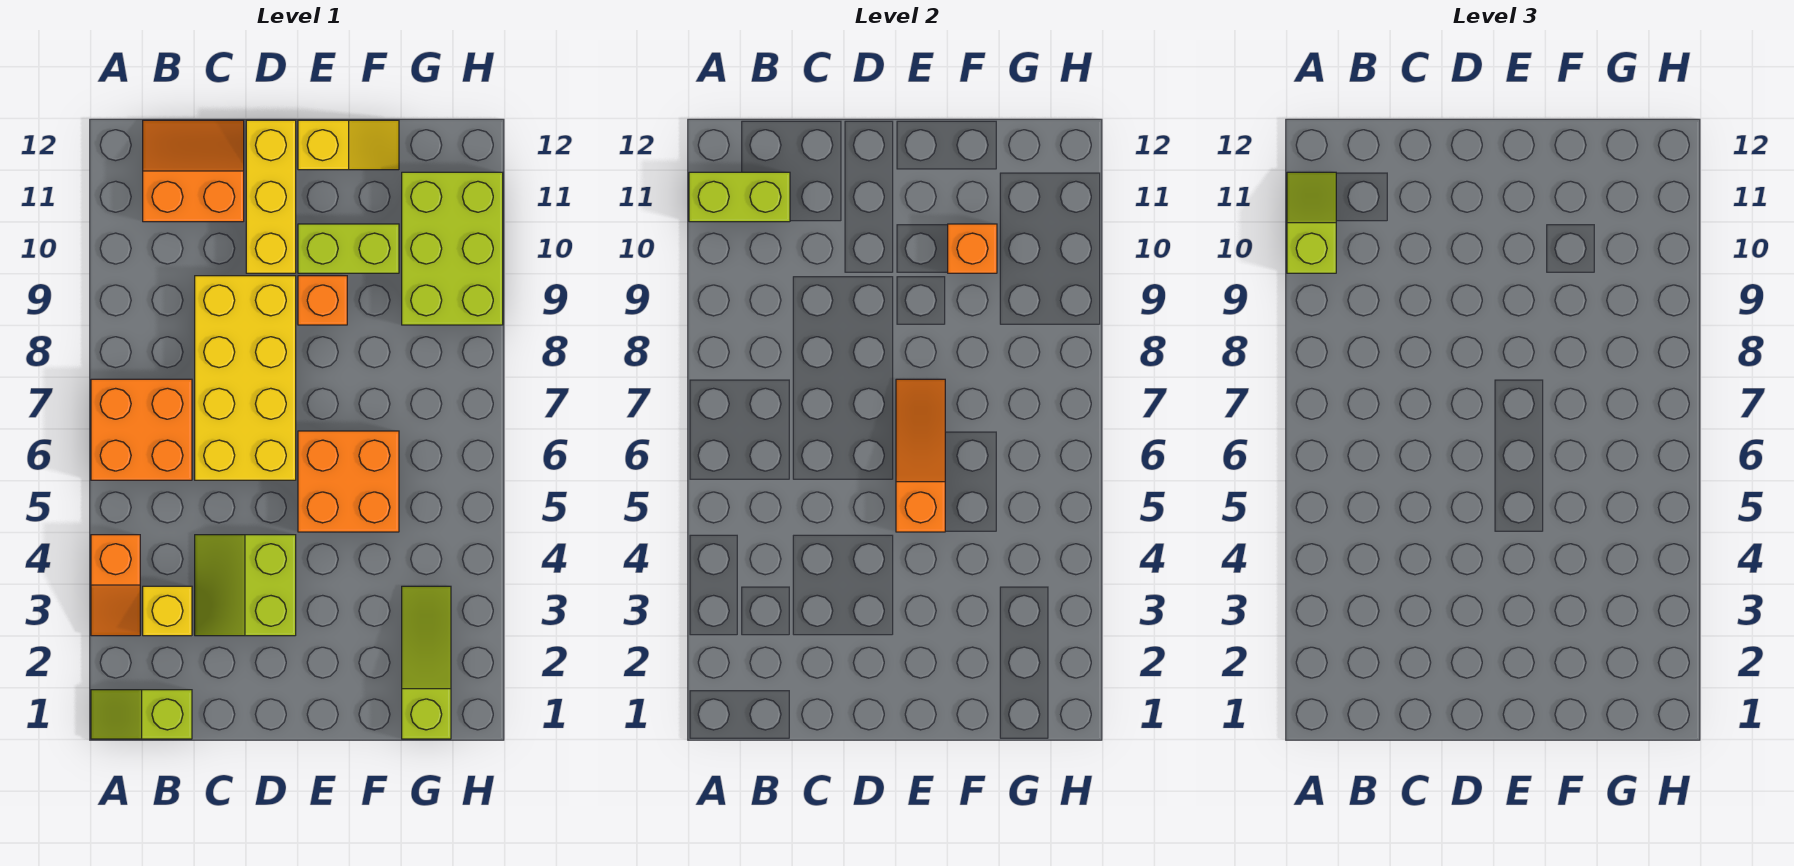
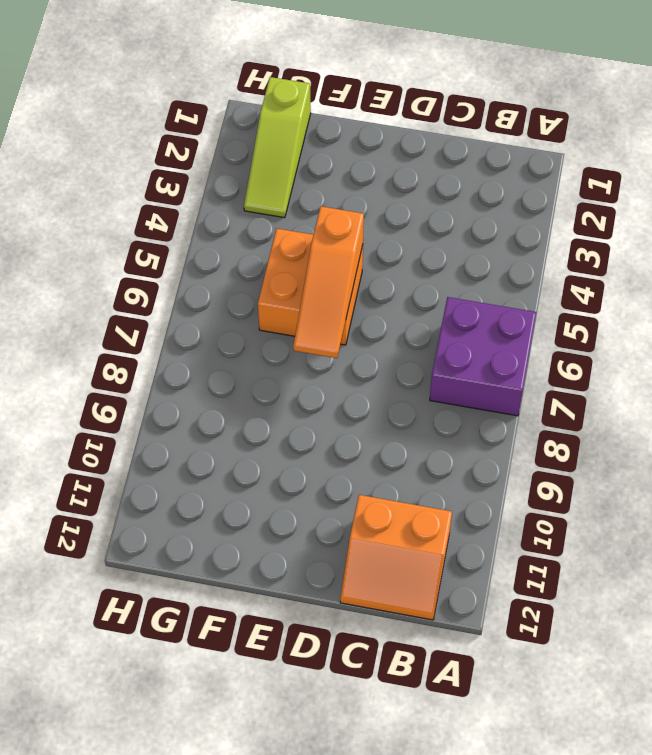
purple 2x2 brick [430,297,536,416] -> orange 2x2 brick [91,379,192,480]
none -> lime 1x2 slope [91,690,192,739]
none -> orange 1x2 slope [91,535,140,636]
none -> yellow 1x1 brick [143,586,192,636]

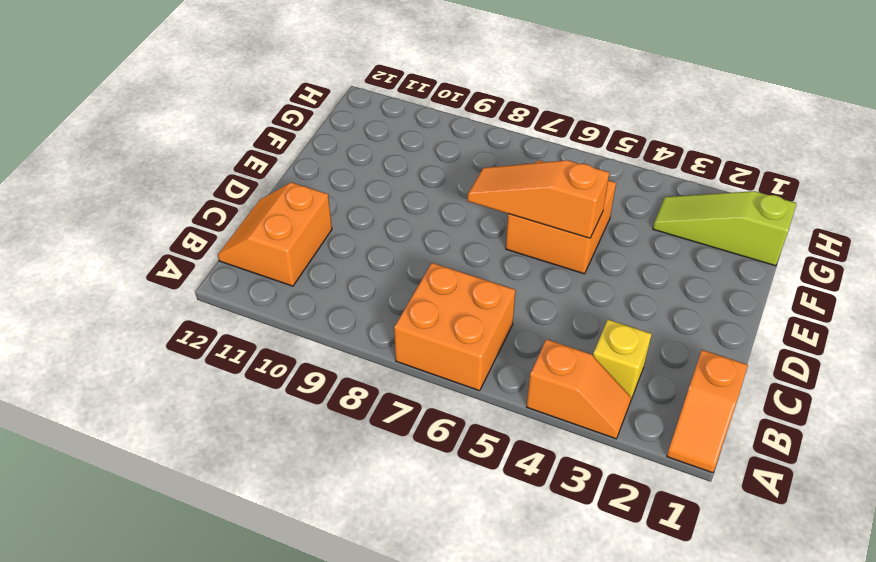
orange 1x2 slope [667,350,748,473] -> lime 1x2 slope [91,690,192,739]
none -> lime 2x2 slope [195,535,296,636]
none -> yellow 2x4 brick [195,276,296,480]
none -> yellow 1x3 brick [246,120,296,273]

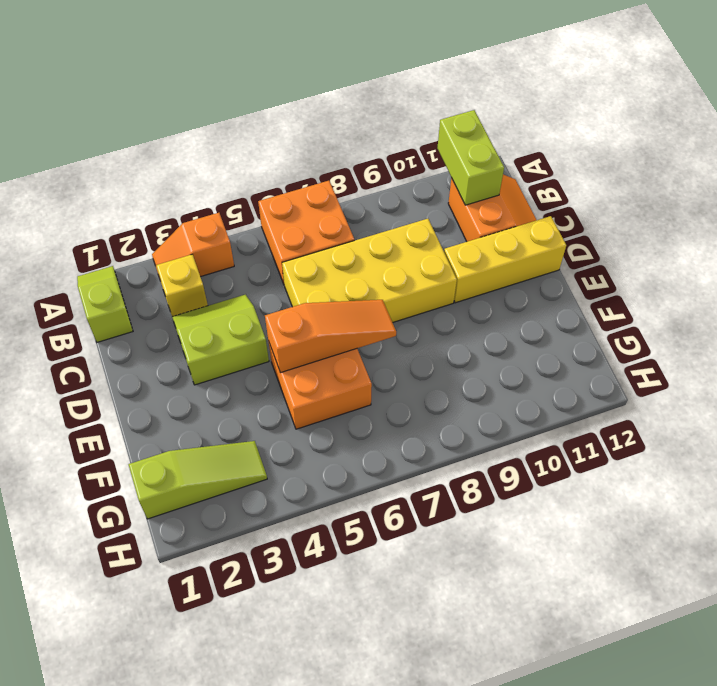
none -> orange 1x1 brick [298,276,347,325]
none -> lime 1x2 brick [298,224,399,273]
none -> yellow 1x2 slope [298,120,399,170]

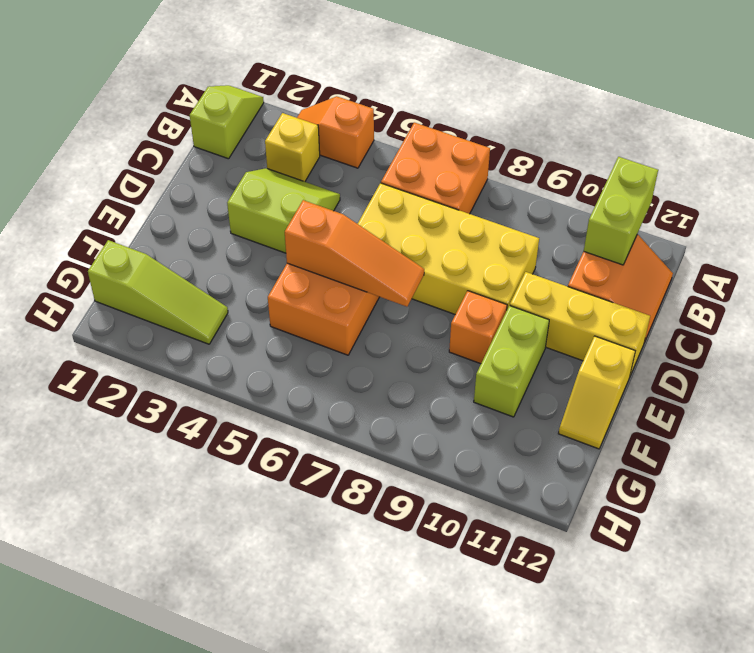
none -> lime 2x3 brick [402,172,503,325]
none -> orange 1x1 brick [948,224,997,273]
none -> lime 1x2 slope [1287,172,1336,273]

